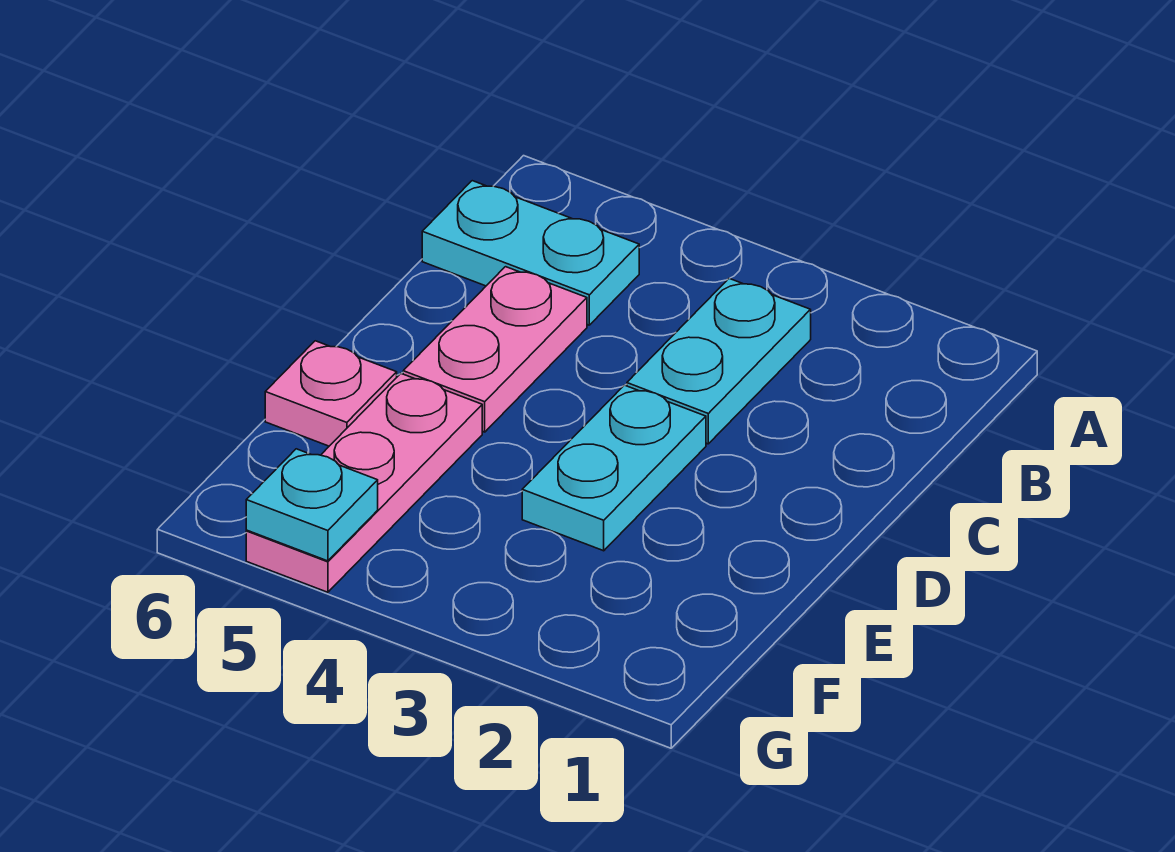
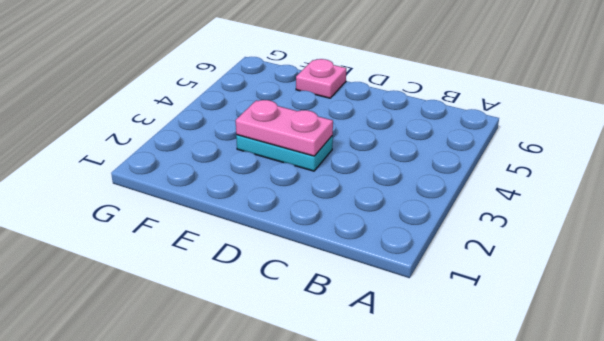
pink 1x2 plate [236,100,333,156] -> pink 1x2 plate moved to [403,267,587,432]
none -> cyan 1x2 plate [627,278,811,444]
none -> cyan 1x2 plate [422,181,639,325]

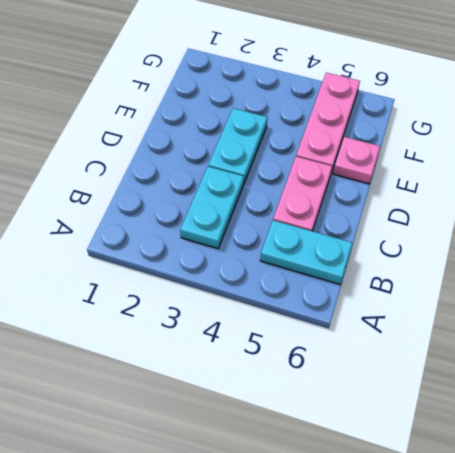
none -> cyan 1x1 plate [246,449,378,561]

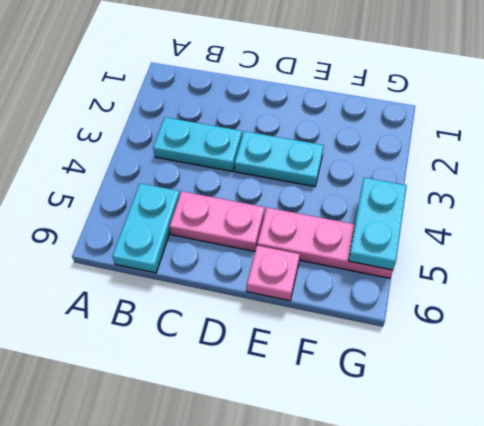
cyan 1x2 plate [349,178,407,270] -> cyan 1x1 plate [246,449,378,561]

